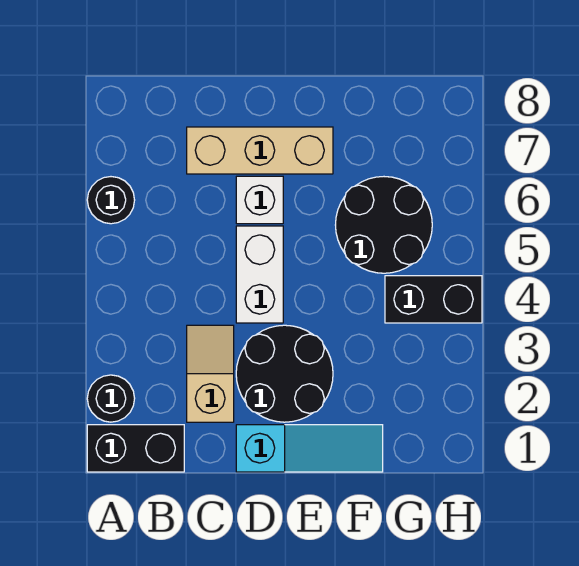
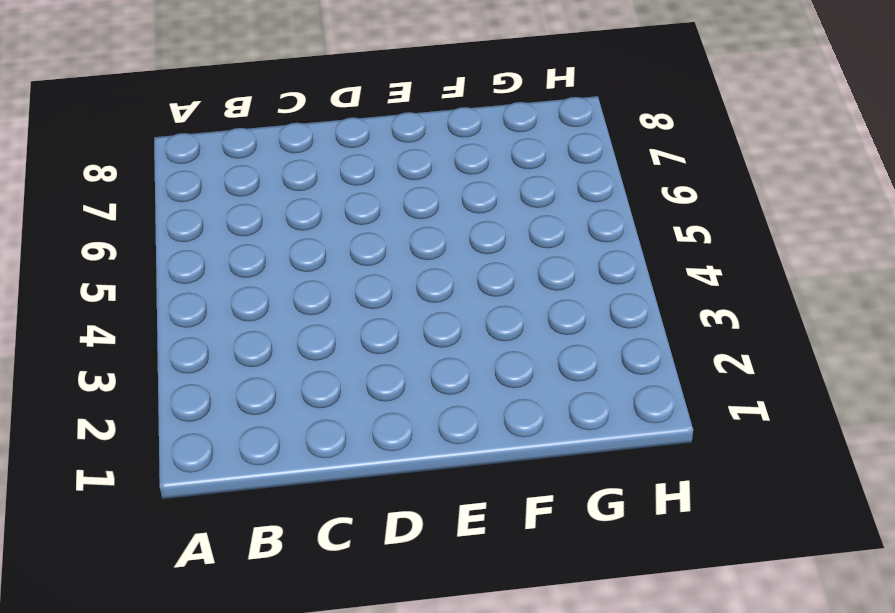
none -> black 1x2 brick [87,425,184,472]
none -> black 1x1 round brick [87,375,135,422]

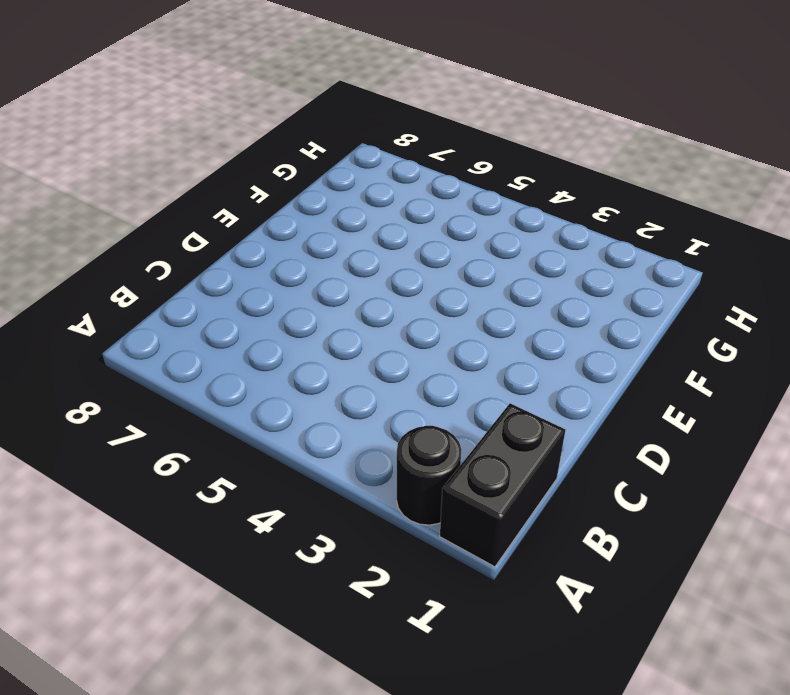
none -> black 1x1 round brick [87,177,135,224]
none -> tan 1x2 slope [187,325,234,422]

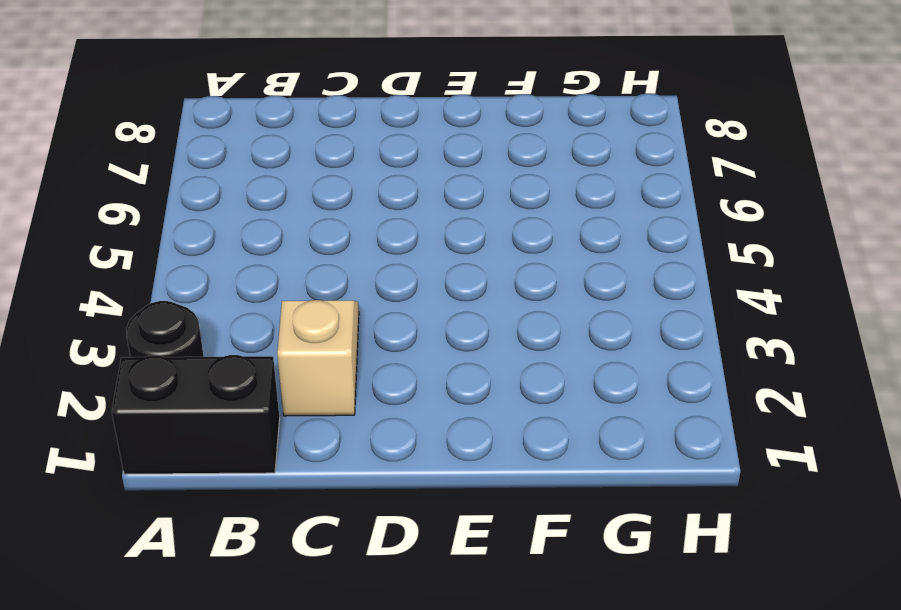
none -> black 1x1 round brick [87,177,135,224]
none -> tan 1x3 brick [187,127,333,174]

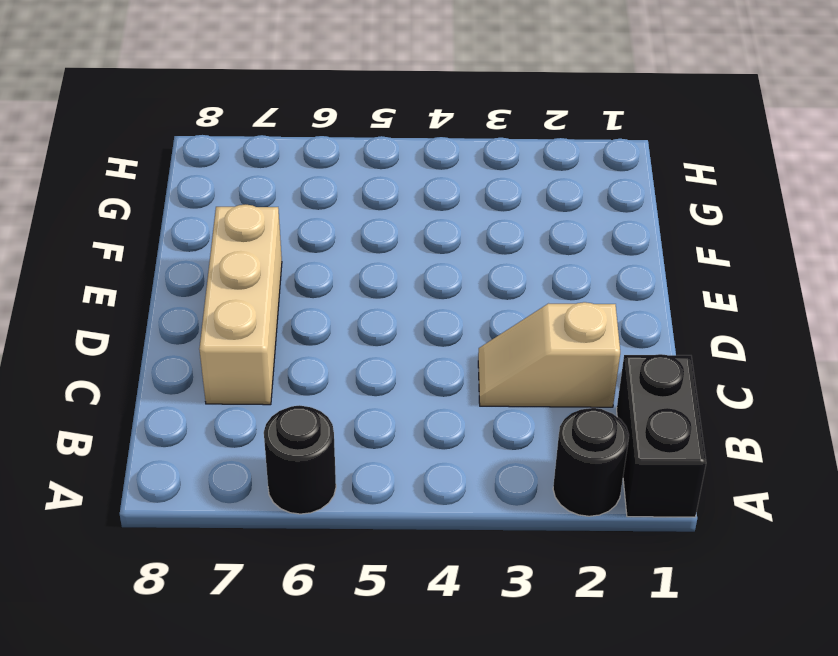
none -> cyan 1x3 slope [236,425,383,472]
none -> black 2x2 round brick [236,325,333,422]

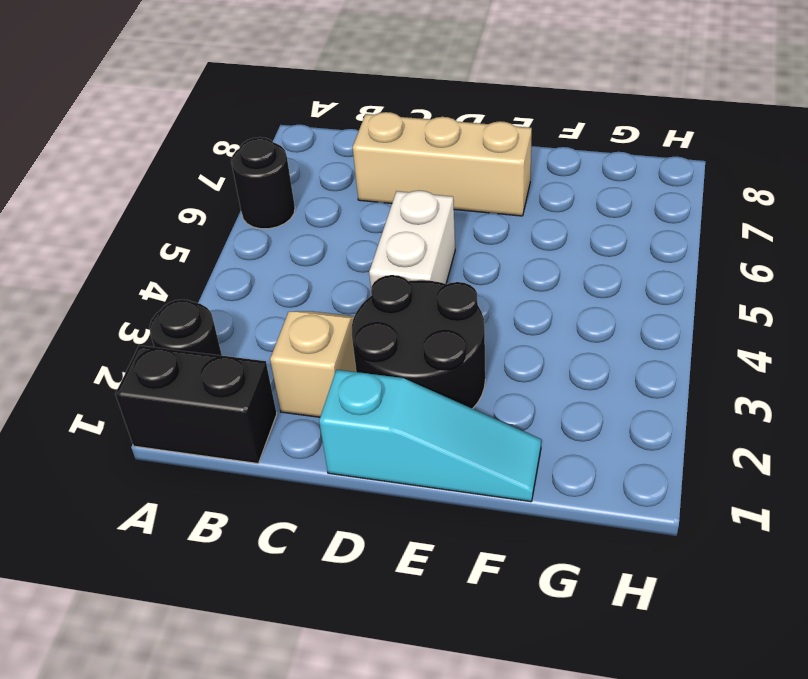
none -> white 1x1 brick [236,176,283,224]
none -> black 2x2 round brick [336,177,432,273]

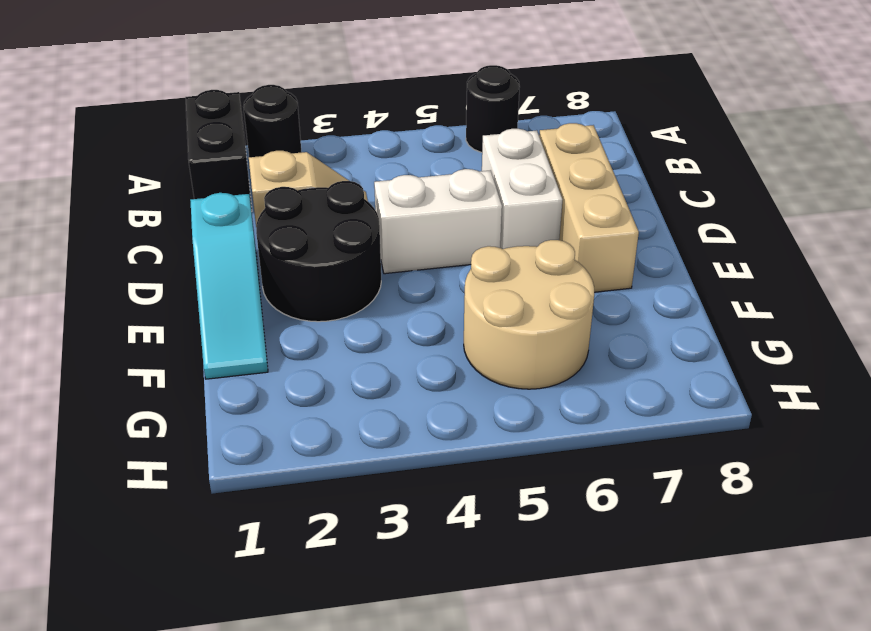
white 1x2 brick [482,129,563,249] -> white 1x1 brick [236,176,283,224]
tan 2x2 round brick [464,240,594,389] -> black 2x2 round brick [336,177,432,273]
none -> black 1x2 brick [385,276,482,323]

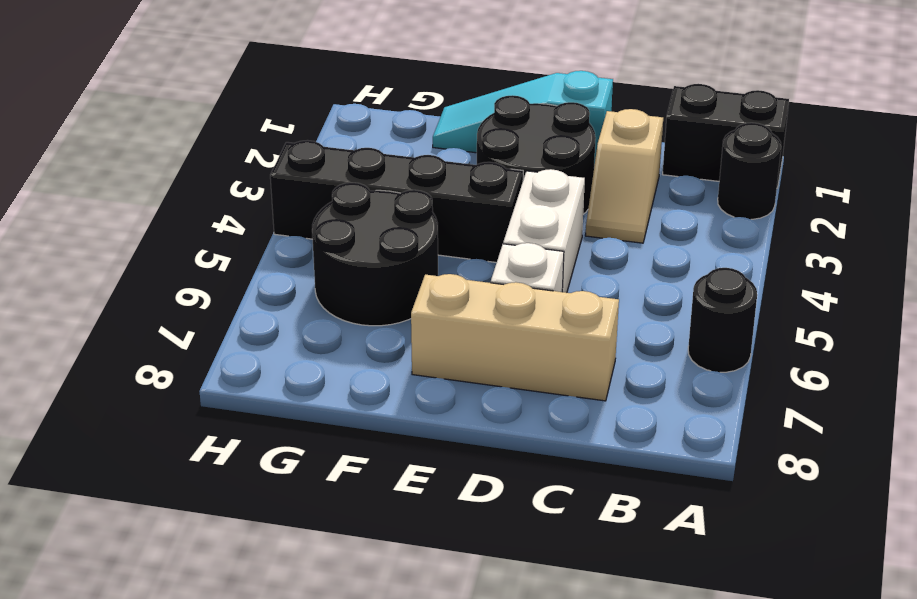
black 1x4 brick [270,140,523,263] -> black 1x2 brick [385,276,482,323]

